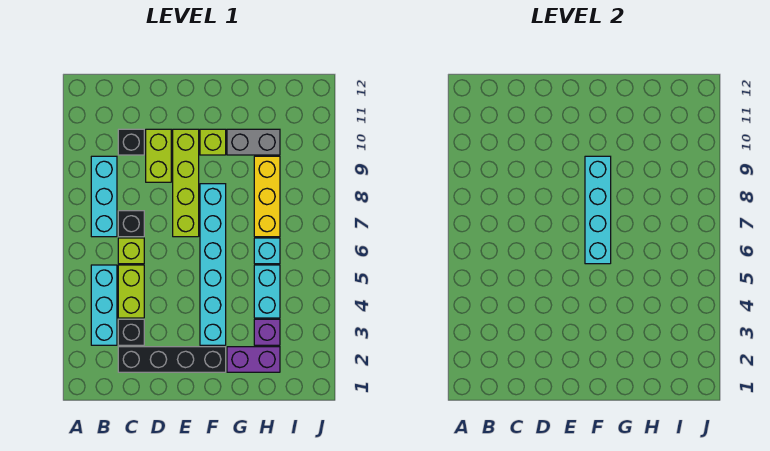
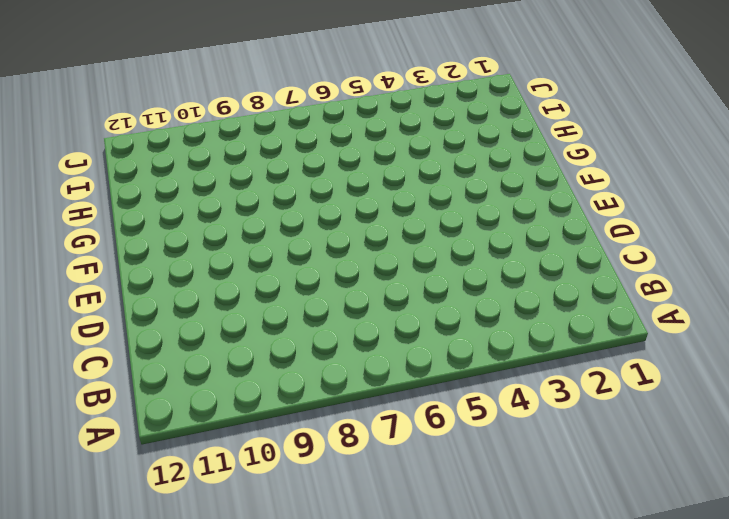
none -> cyan 1x3 brick [91,265,117,345]
none -> cyan 1x3 brick [91,156,117,237]
none -> black 1x4 brick [118,347,226,372]

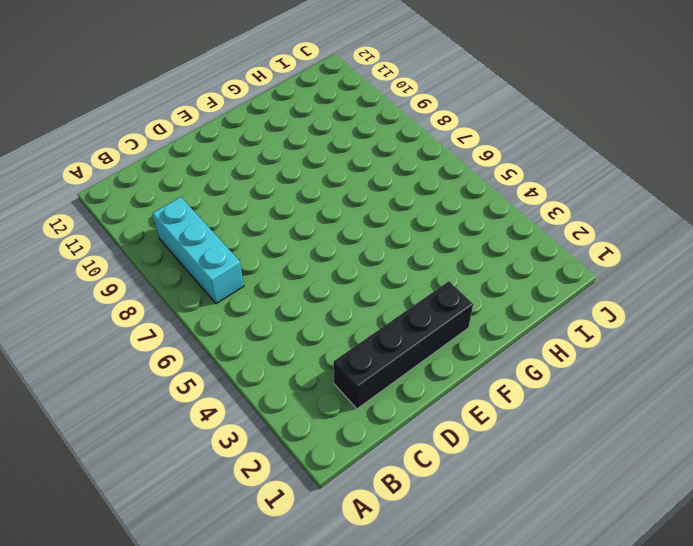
none -> cyan 1x3 brick [91,265,117,345]
none -> black 1x1 brick [118,319,144,345]
none -> lime 1x2 brick [118,265,144,318]

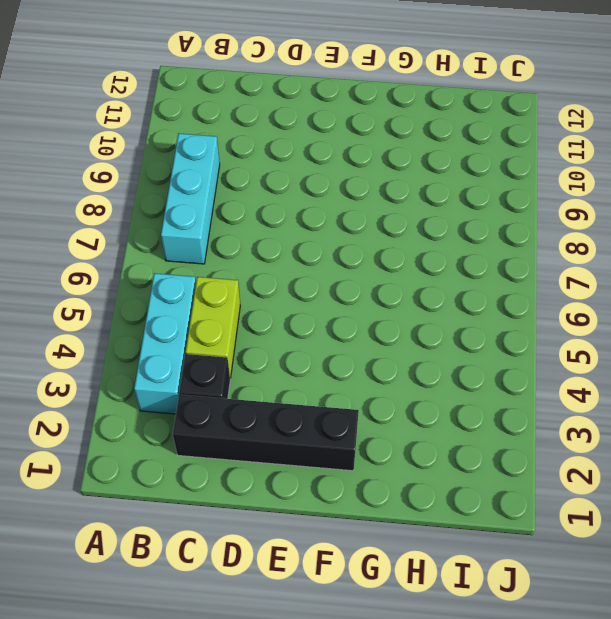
none -> lime 1x1 brick [118,238,144,264]
none -> black 1x1 brick [118,211,144,237]
none -> black 1x1 brick [118,129,144,155]

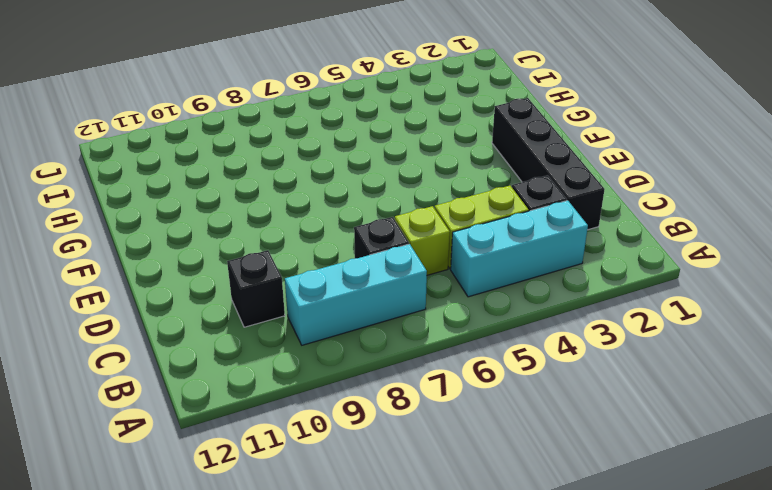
none -> lime 1x2 brick [146,129,171,182]
none -> lime 1x4 brick [173,129,199,237]
none -> cyan 1x6 brick [200,184,226,345]

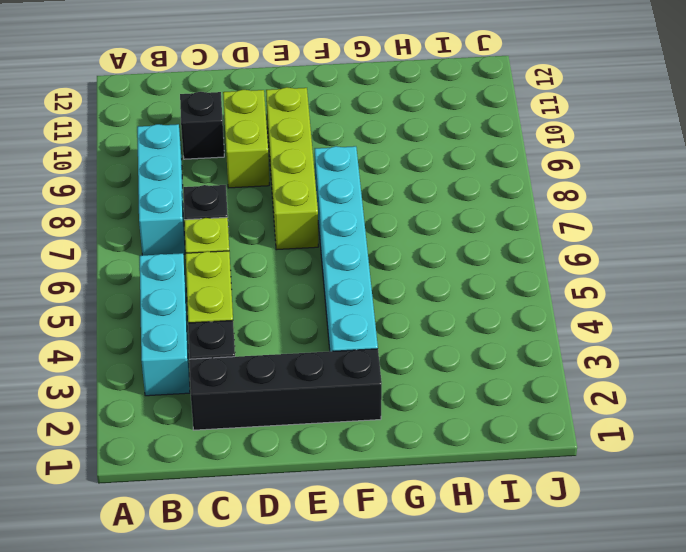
none -> lime 1x1 brick [200,129,226,155]
none -> purple 1x2 brick [227,347,280,372]
none -> grey 1x2 brick [227,129,280,155]

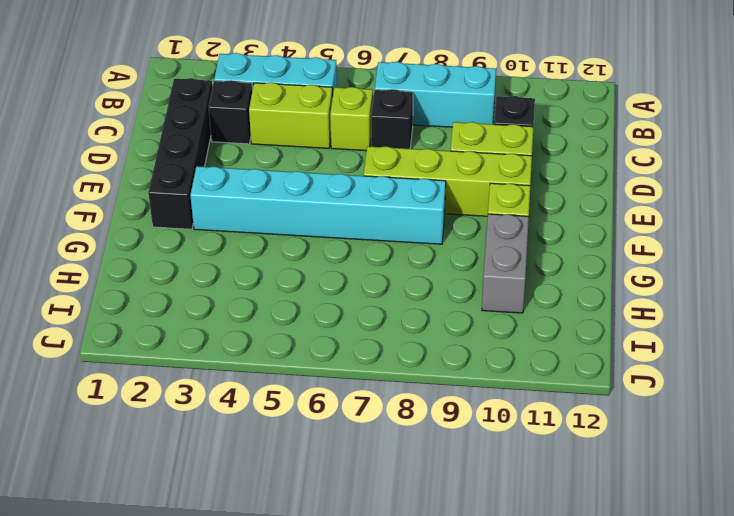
none -> purple 1x2 brick [227,347,280,372]
none -> purple 1x1 brick [254,319,280,345]
none -> cyan 1x2 brick [254,265,280,318]

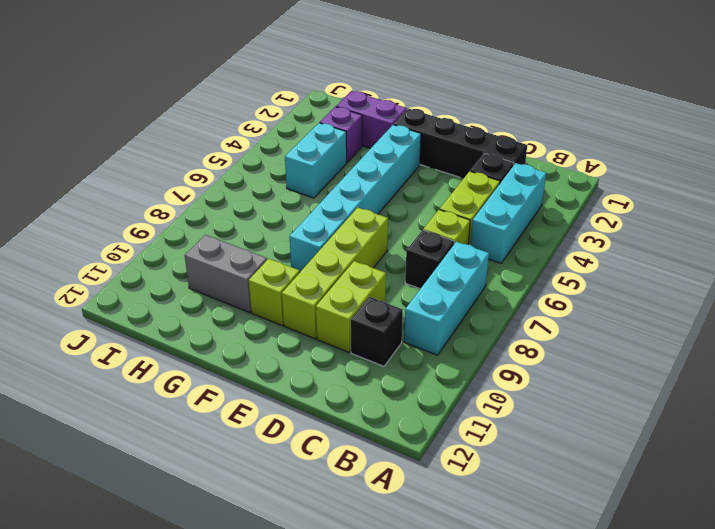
none -> cyan 1x1 brick [254,238,280,264]
none -> yellow 1x3 brick [254,156,280,237]
none -> cyan 1x4 brick [585,156,611,264]

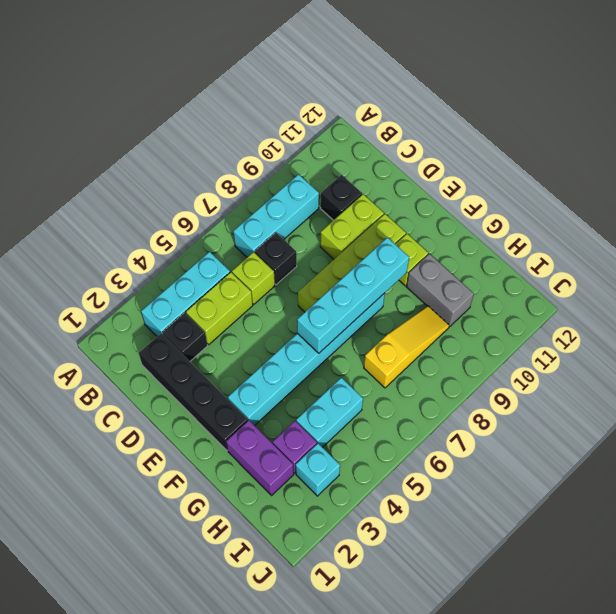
yellow 1x3 slope [364,306,449,388] -> yellow 1x3 brick [254,156,280,237]
cyan 1x1 brick [296,444,340,496] -> cyan 1x1 brick moved to [254,238,280,264]

